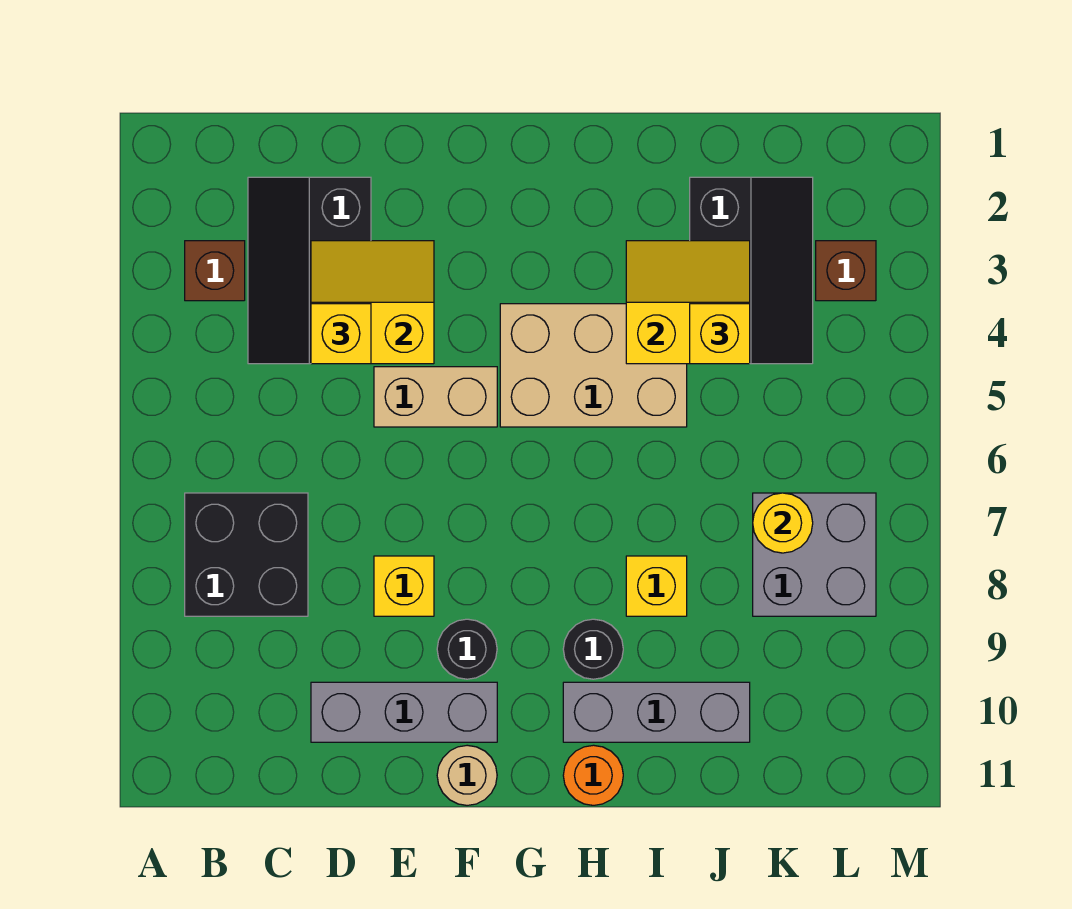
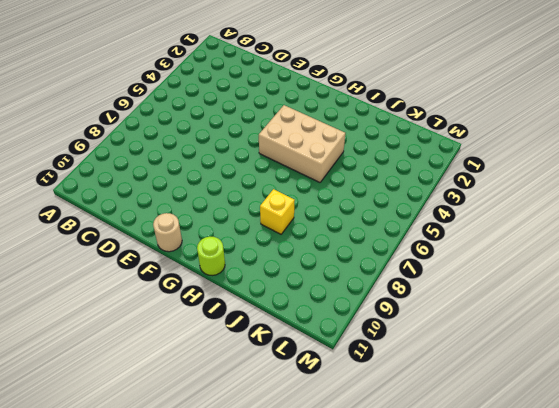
lime 1x1 round brick [197,237,225,276] -> orange 1x1 round brick [563,745,623,805]
none -> brown 1x1 brick [185,241,245,301]
none -> black 2x2 brick [185,493,308,616]
none -> black 2x3 slope [248,177,371,364]

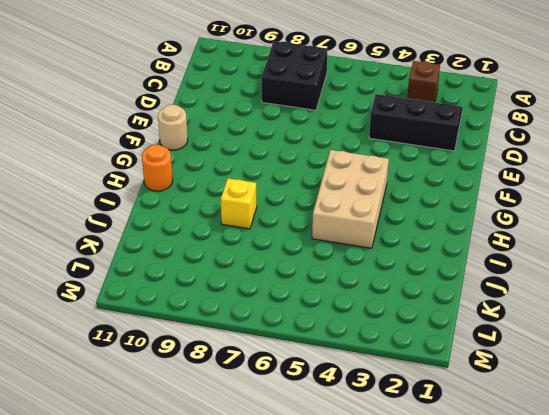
none -> grey 1x3 brick [311,682,497,742]
none -> tan 1x2 brick [374,367,497,427]
none -> yellow 1x1 brick [374,556,434,616]

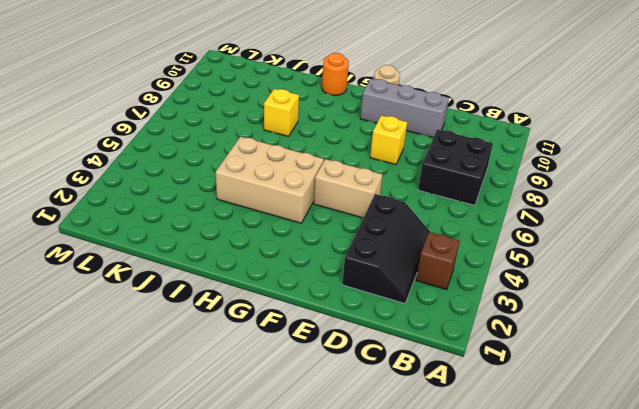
none -> black 1x1 round brick [437,619,497,679]
none -> black 1x1 round brick [563,619,623,679]
none -> grey 1x3 brick [563,682,750,742]

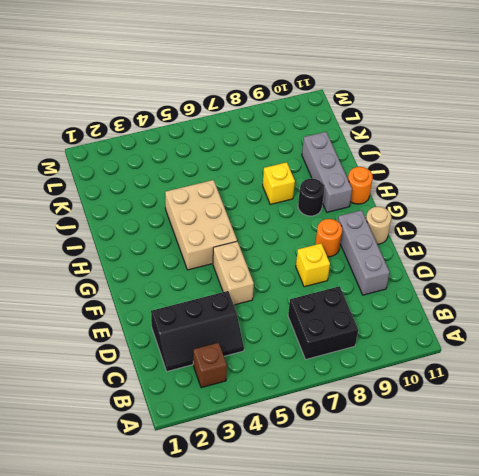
orange 1x1 round brick [315,219,342,257] -> black 1x1 round brick [437,619,497,679]
none -> black 2x3 slope [690,177,813,364]
none -> grey 2x2 brick [753,493,876,616]
none -> brown 1x1 brick [816,241,876,301]

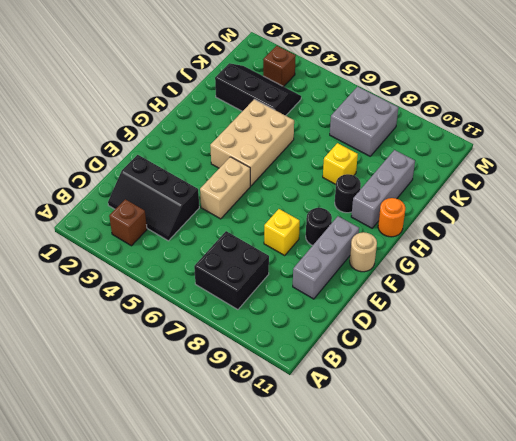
none -> yellow 2x2 slope [311,241,434,364]
none -> yellow 2x2 slope [626,241,750,364]
none -> yellow 1x1 round brick [753,493,813,553]

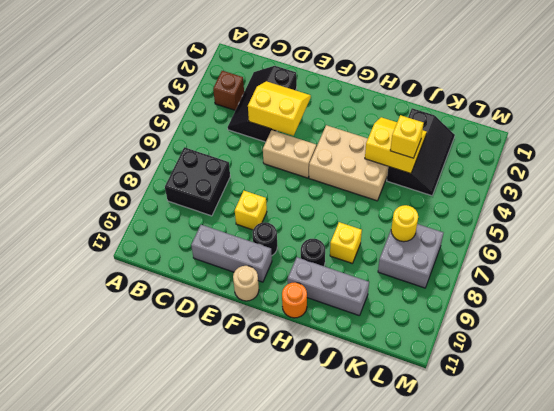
none -> brown 1x1 brick [816,241,876,301]
none -> yellow 1x1 brick [311,304,371,364]

